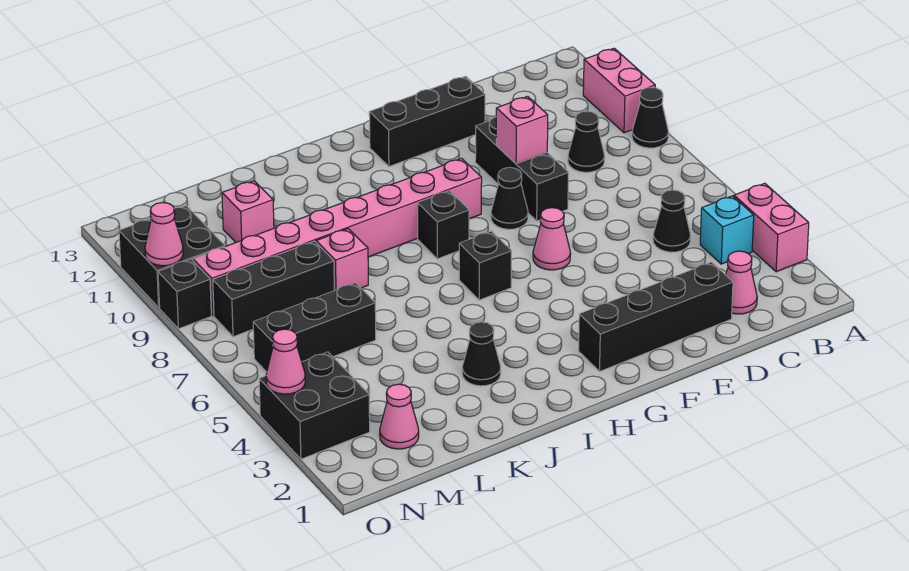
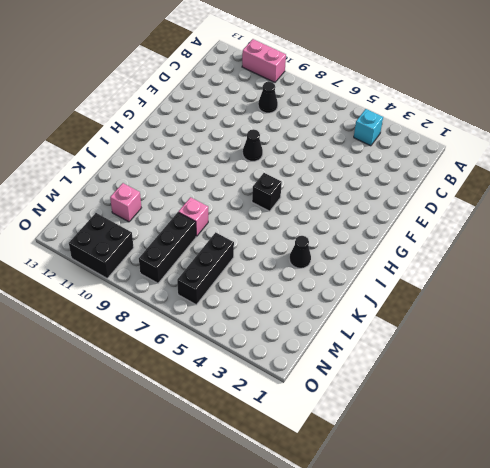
none -> pink 1x2 brick [734,183,809,272]
none -> black 1x1 cone [632,87,669,148]
none -> pink 1x1 cone [726,251,757,314]

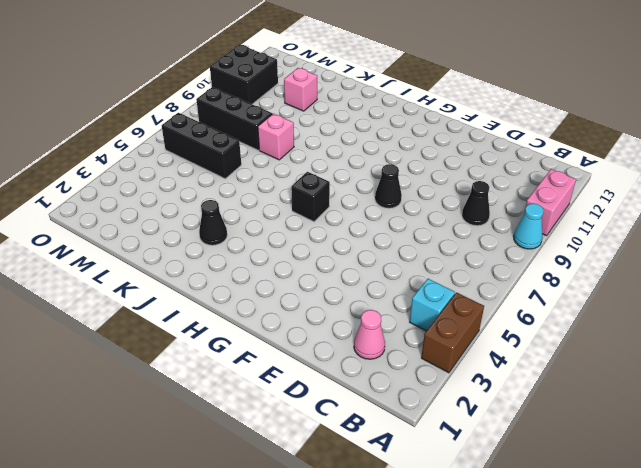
brown 1x2 brick [421,293,484,373] -> pink 1x2 brick [734,183,809,272]
cyan 1x1 cone [514,203,544,249] -> black 1x1 cone [632,87,669,148]
none -> black 1x1 cone [653,190,691,252]
none -> black 1x4 brick [579,262,733,371]
none -> black 1x3 brick [475,117,568,221]

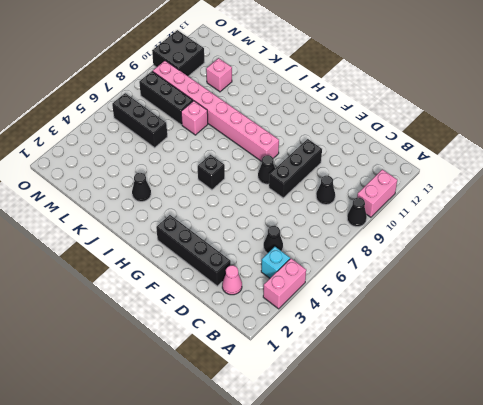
none -> black 1x3 brick [369,76,485,167]
none -> pink 1x1 cone [533,208,571,270]
none -> black 1x1 brick [418,191,469,259]

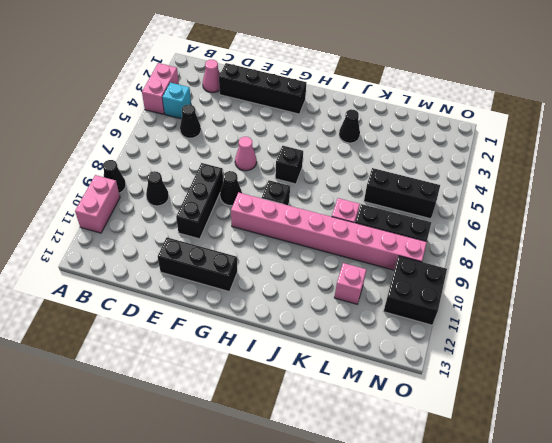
none -> pink 1x1 cone [380,384,419,449]
none -> black 2x2 brick [259,352,370,459]
none -> black 1x1 brick [158,260,211,329]

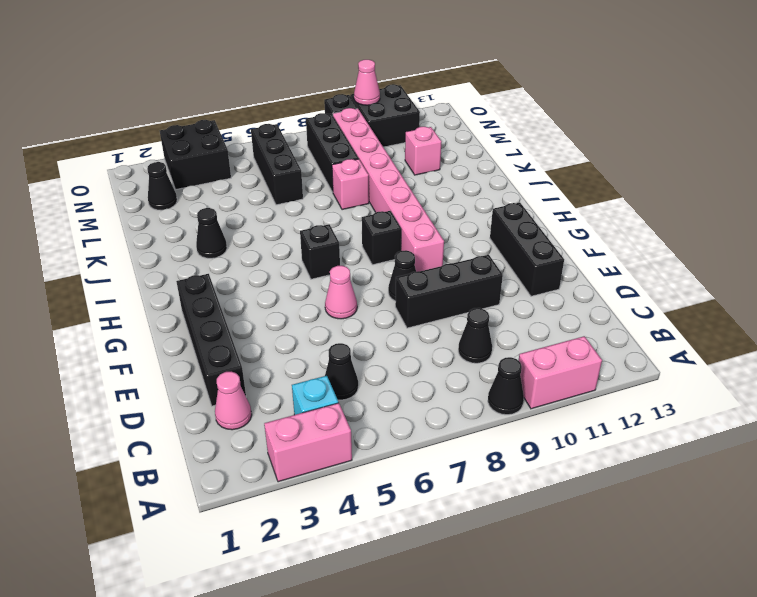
black 1x1 cone [147,162,177,210] -> pink 1x1 cone [380,384,419,449]
none -> pink 1x1 brick [496,96,548,164]
none -> pink 1x1 cone [266,329,305,394]

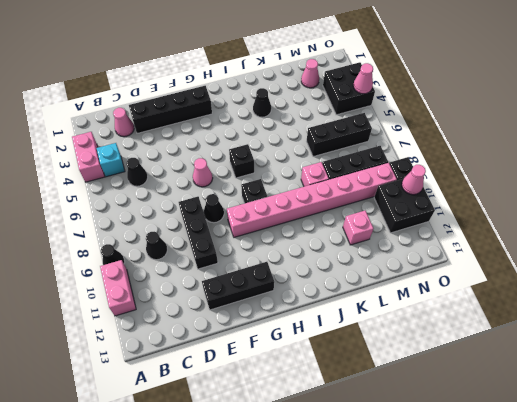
none -> pink 1x1 brick [496,96,548,164]

